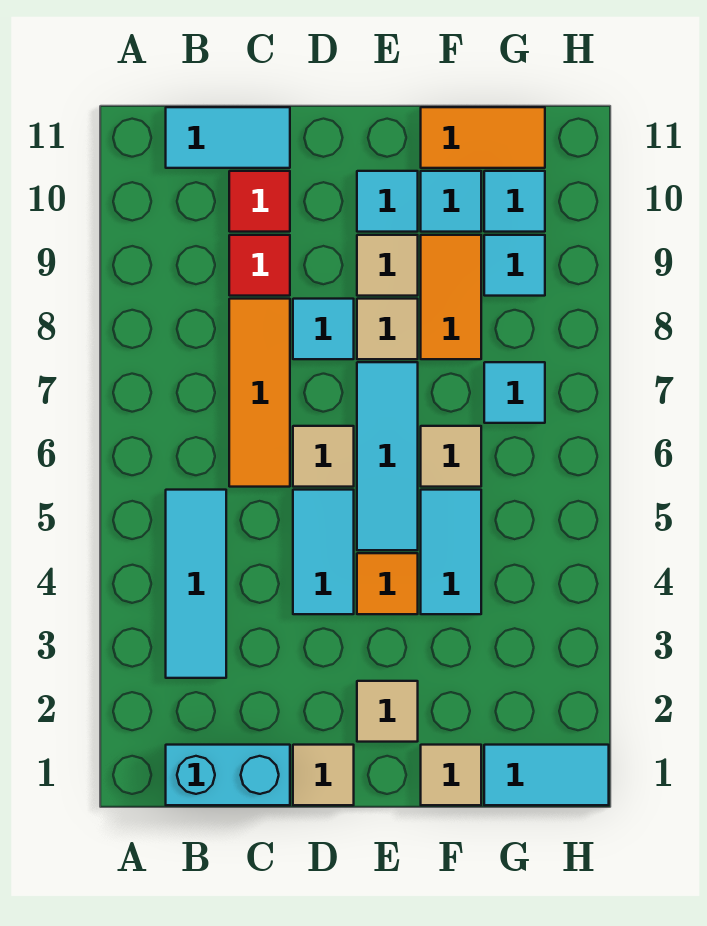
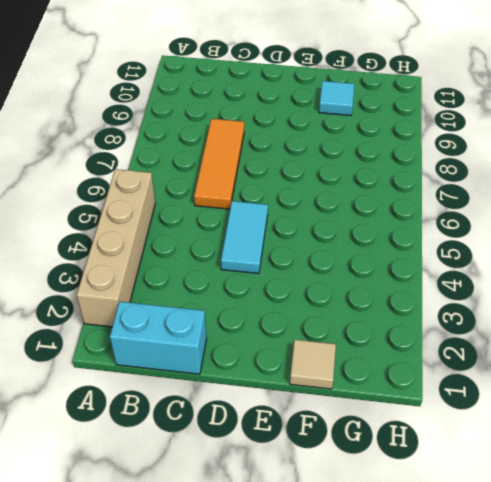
tan 1x4 brick [76,169,155,327] -> none
none -> cyan 1x3 tile [166,490,226,678]
none -> cyan 1x2 tile [166,107,290,168]
none -> red 1x1 tile [229,235,290,296]

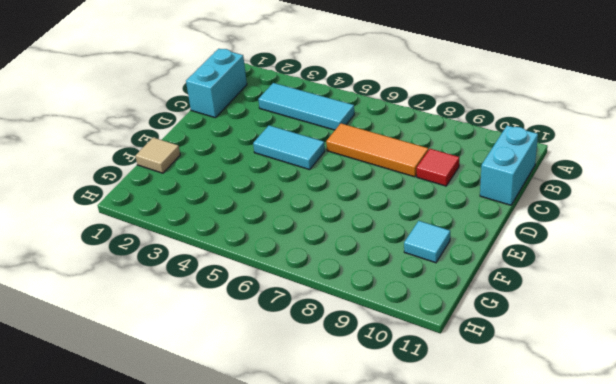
cyan 1x2 brick [480,126,538,205] -> cyan 1x2 tile [166,107,290,168]
none -> red 1x1 tile [229,171,290,232]
none -> tan 1x1 tile [293,745,354,805]
none -> tan 1x1 tile [293,426,354,487]

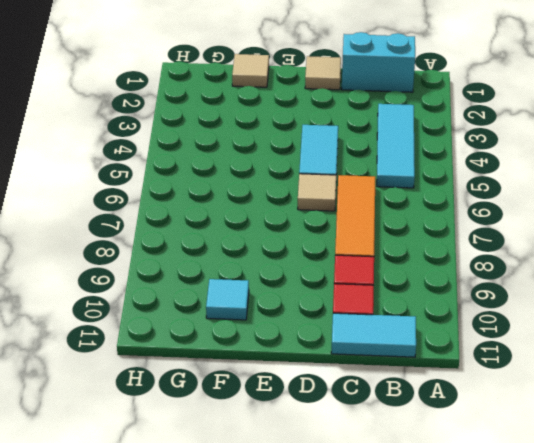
none -> cyan 1x1 tile [293,299,354,359]
none -> tan 1x1 tile [357,681,418,742]
none -> orange 1x1 tile [357,553,418,614]

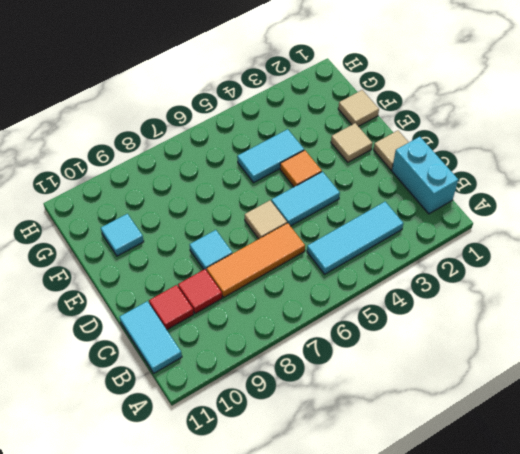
none -> cyan 1x3 tile [357,362,418,550]
none -> tan 1x1 tile [357,299,418,359]
none -> tan 1x1 tile [357,235,418,296]

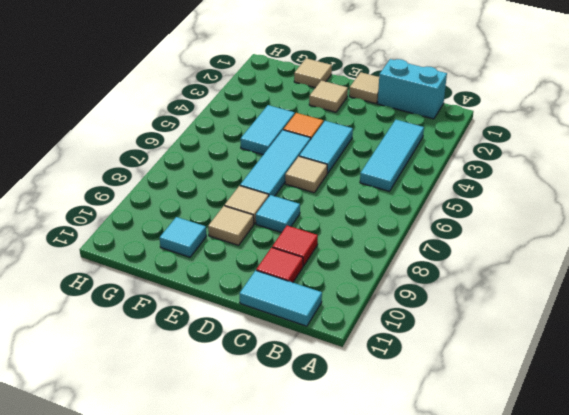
none -> orange 1x3 tile [229,299,290,487]
none -> cyan 1x1 tile [357,171,418,232]
none -> tan 1x1 tile [421,426,481,487]

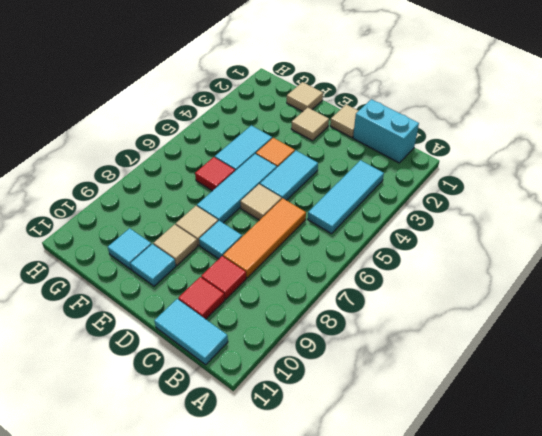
red 1x1 tile [195,157,235,191] -> tan 1x1 tile [421,426,481,487]
none -> orange 1x2 tile [421,235,481,359]
none -> orange 1x2 tile [421,107,545,168]
none -> cyan 1x2 tile [484,745,609,805]

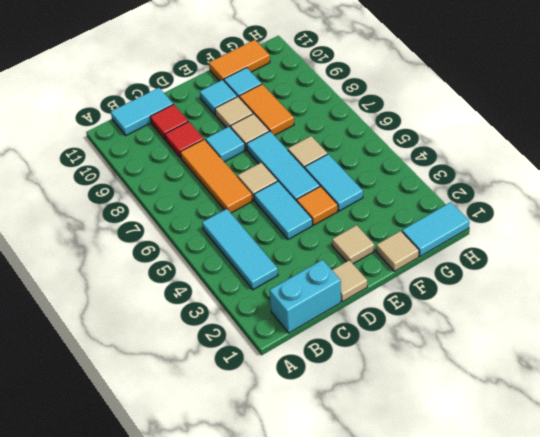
none -> cyan 1x1 tile [484,362,545,423]
none -> cyan 1x1 tile [484,235,545,296]
none -> cyan 1x1 tile [484,171,545,232]

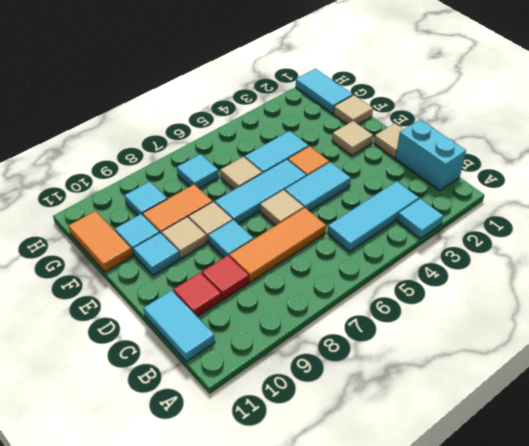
cyan 1x1 tile [398,199,443,239] -> cyan 1x1 tile moved to [484,171,545,232]

